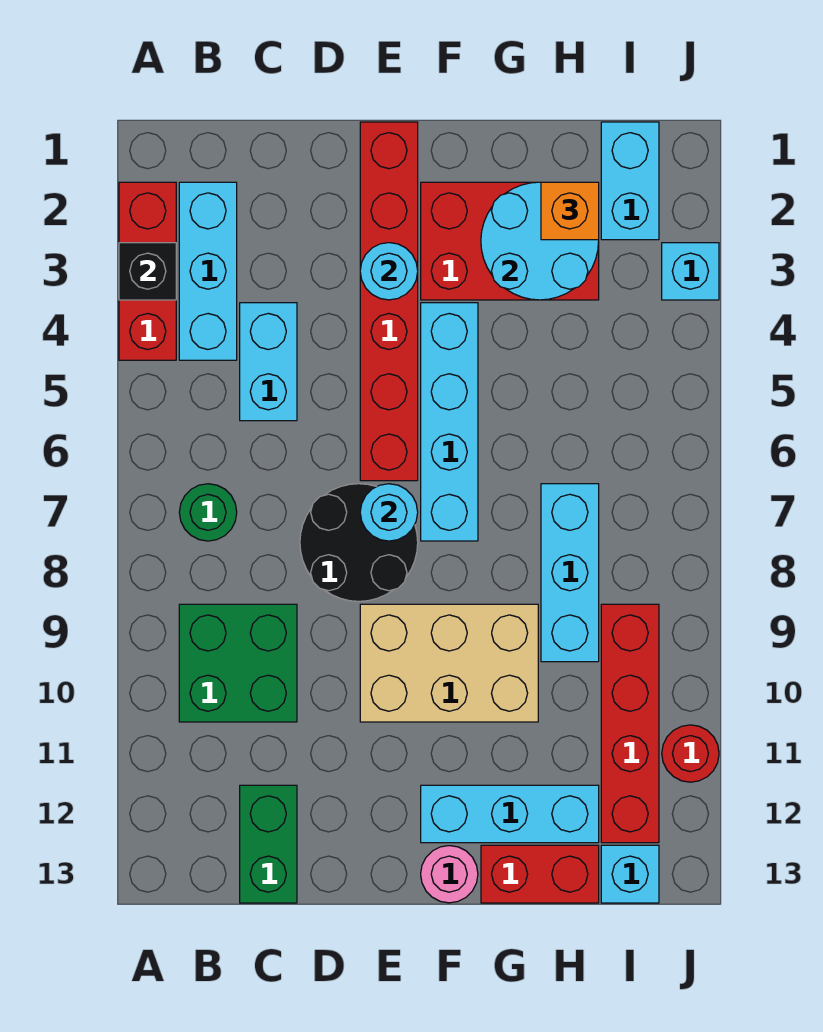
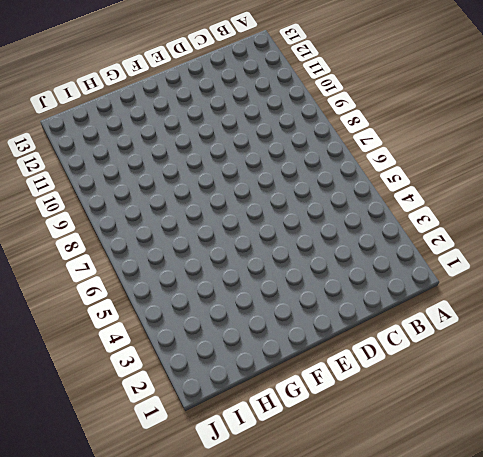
none -> red 1x3 brick [119,182,176,360]
none -> cyan 1x3 brick [179,182,237,360]
none -> green 1x1 round brick [179,484,237,541]

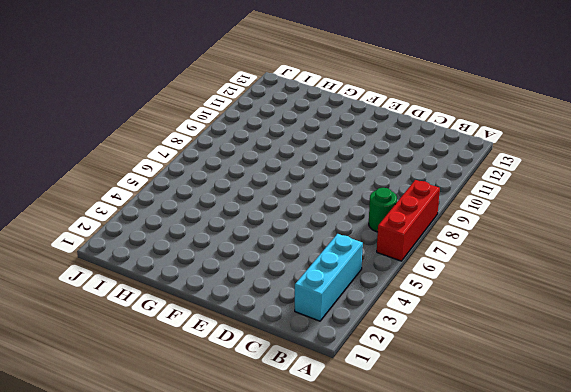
red 1x3 brick [377,180,440,261] -> red 1x3 brick moved to [119,182,176,360]
none -> green 2x2 brick [179,604,297,722]
none -> cyan 1x2 brick [240,303,297,421]
none -> green 1x2 brick [240,785,297,903]

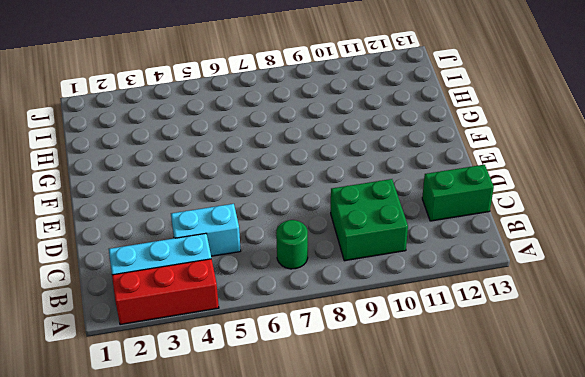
none -> black 2x2 round brick [300,484,418,601]
none -> red 1x6 brick [360,122,418,481]
none -> tan 2x3 brick [360,604,538,722]

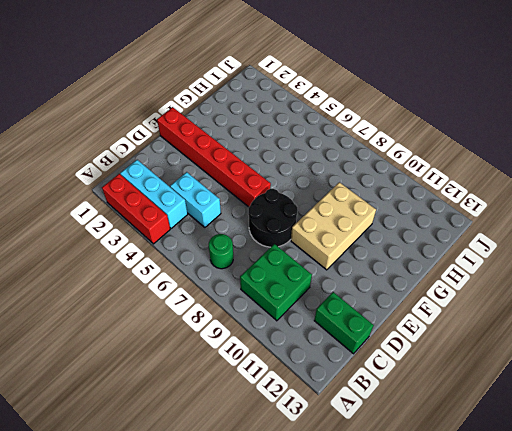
none -> red 2x3 brick [421,182,599,300]
none -> cyan 1x4 brick [421,303,478,541]
none -> cyan 1x3 brick [421,785,599,843]

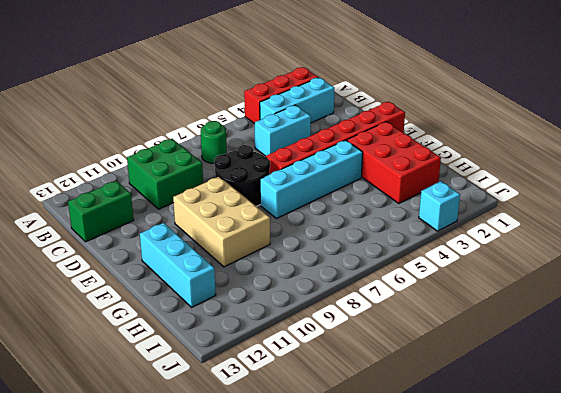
none -> pink 1x1 round brick [421,846,478,903]
none -> red 1x2 brick [481,845,599,903]
none -> cyan 1x3 brick [541,484,599,662]

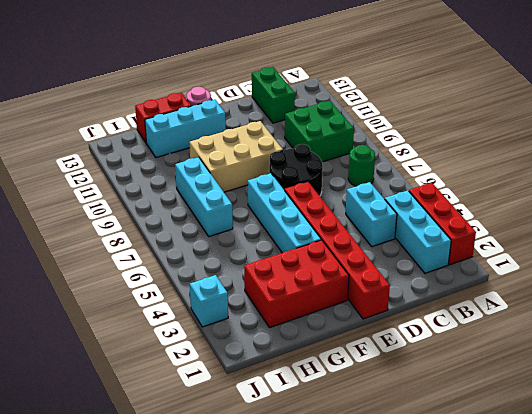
none -> cyan 1x2 brick [601,122,659,240]
none -> red 1x4 brick [601,604,659,843]
none -> cyan 1x1 brick [601,845,659,903]

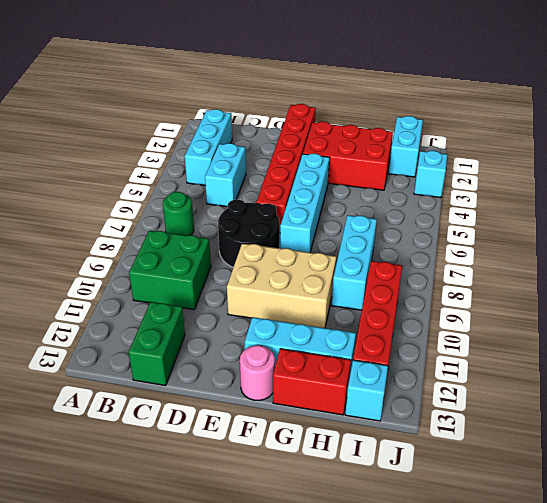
none -> red 1x3 brick [119,182,176,360]
none -> red 1x1 round brick [662,725,719,782]
none -> black 1x1 brick [119,243,176,300]

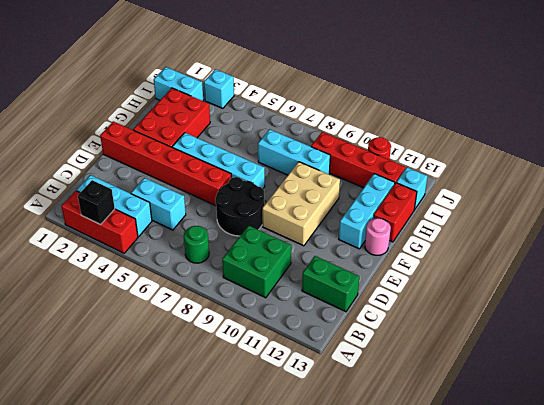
none -> cyan 1x1 round brick [360,243,418,300]
none -> cyan 1x1 round brick [360,484,418,541]
none -> cyan 2x2 round brick [481,182,599,300]

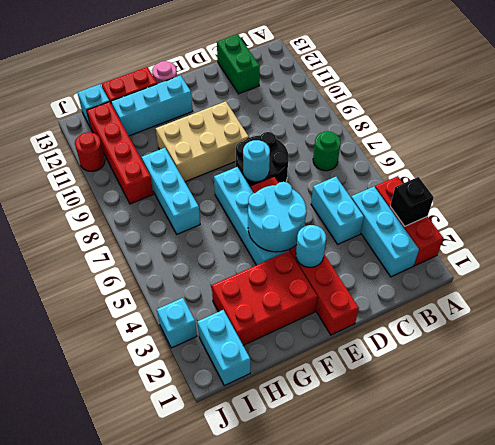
cyan 2x2 round brick [248,182,307,252] -> cyan 2x2 round brick moved to [481,182,599,300]
none -> green 2x2 brick [179,604,297,722]
none -> orange 1x1 brick [541,182,599,240]

